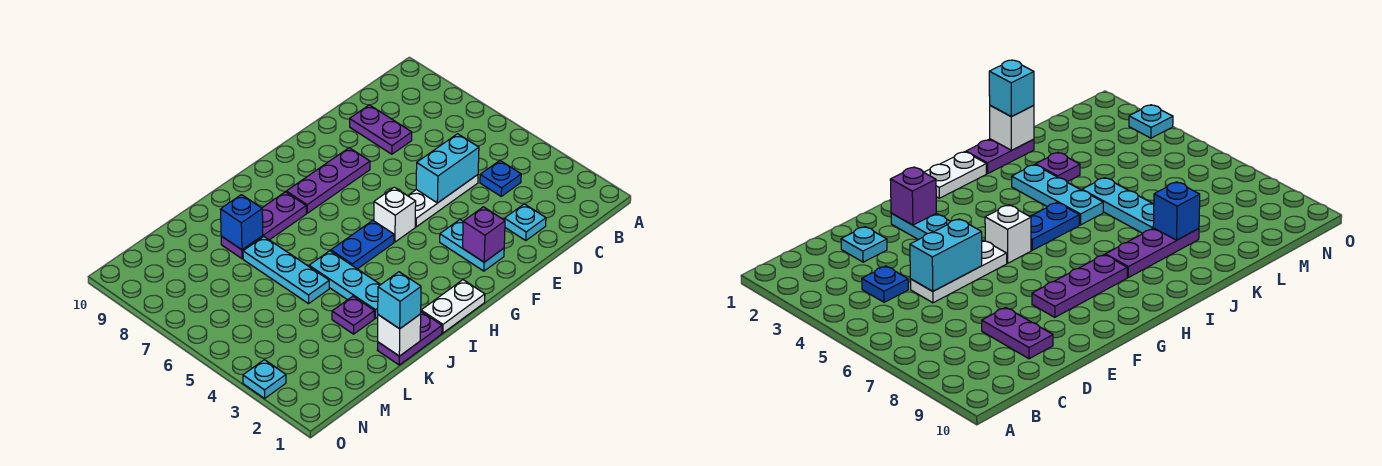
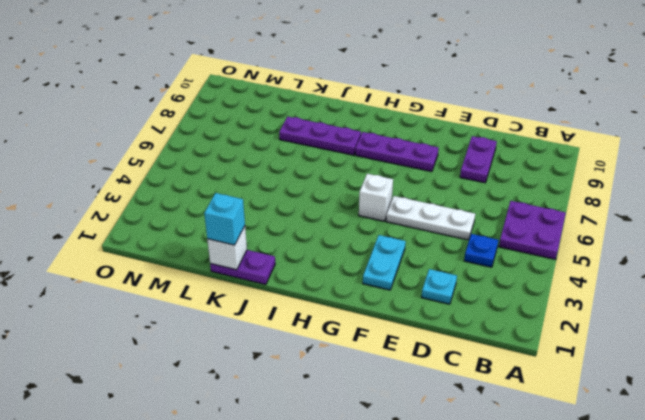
purple 2x2 plate [499,201,566,259] -> none
none -> white 1x2 plate [421,280,485,333]
none -> blue 1x2 plate [331,221,394,269]
none -> cyan 1x3 plate [309,251,381,318]

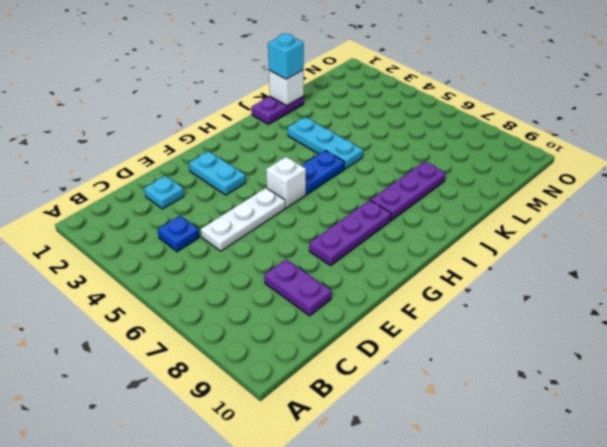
none -> white 1x2 plate [421,280,485,333]
none -> purple 1x1 plate [332,296,374,334]
none -> cyan 1x3 plate [243,237,329,304]

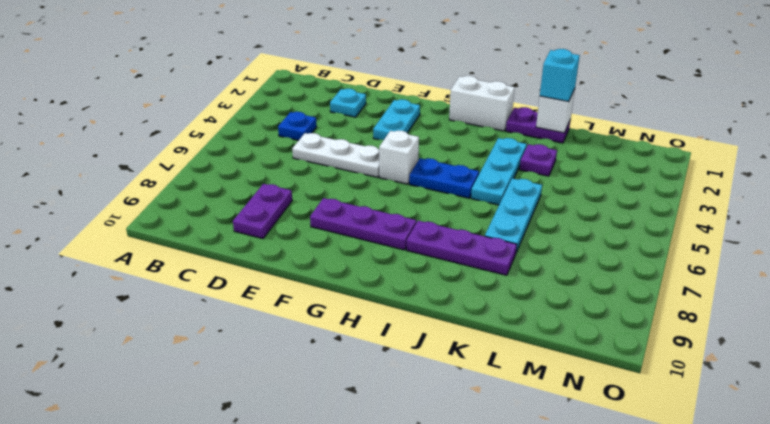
white 1x2 brick [449,76,515,131] -> white 1x2 plate [421,280,485,333]
none -> cyan 1x1 plate [243,360,286,398]
none -> cyan 1x2 brick [416,134,479,203]
none -> purple 1x1 brick [463,207,505,262]

